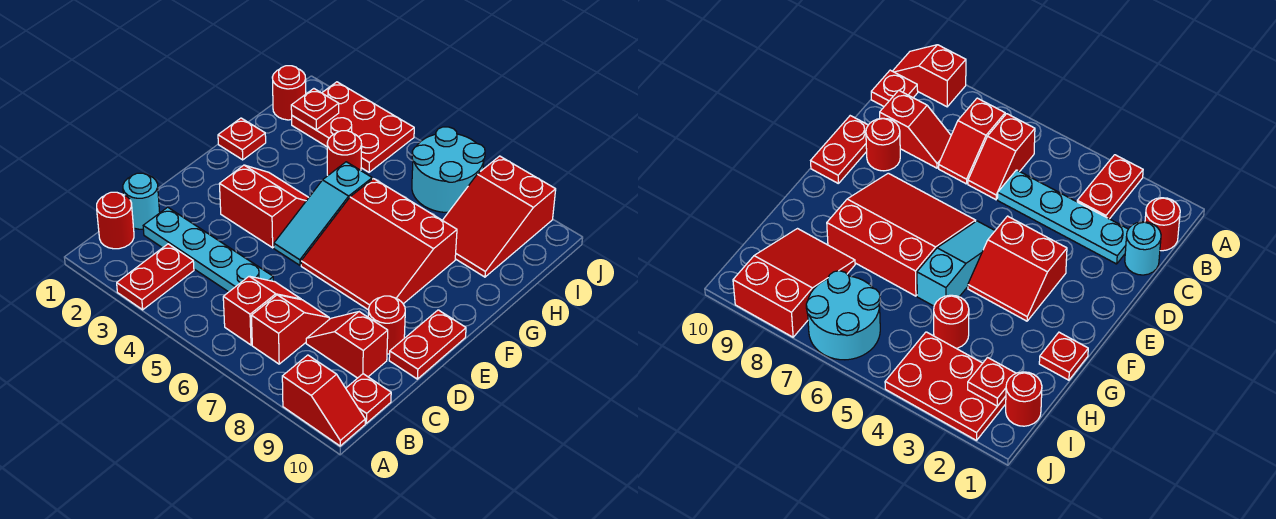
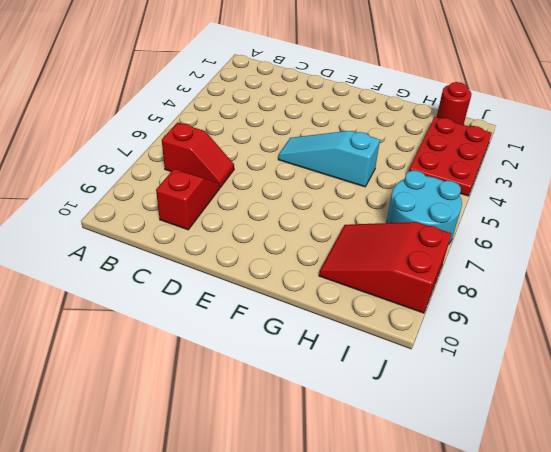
none -> red 1x2 plate [117,244,194,310]
none -> red 1x2 slope [282,355,365,446]
none -> red 1x1 round brick [97,192,134,249]

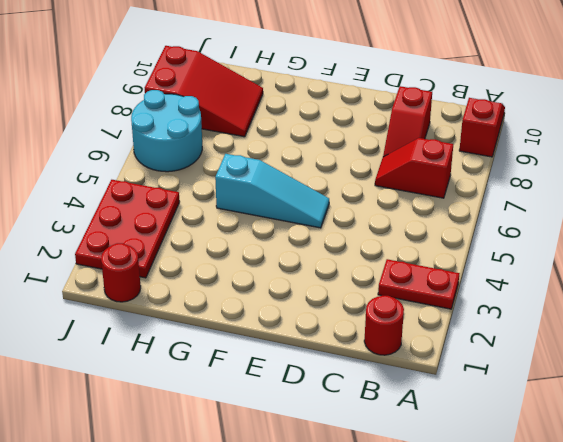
none -> red 1x2 slope [223,276,300,345]
none -> red 1x1 plate [346,374,391,423]
none -> cyan 1x1 round brick [123,173,160,229]

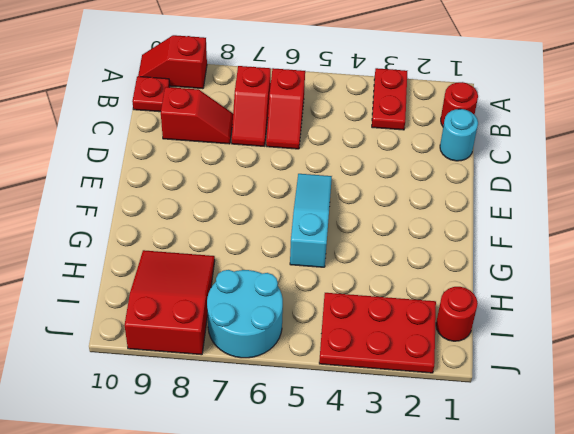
none -> cyan 1x4 plate [143,207,273,292]
none -> red 1x1 round brick [368,296,405,354]
none -> red 1x2 plate [389,310,466,379]

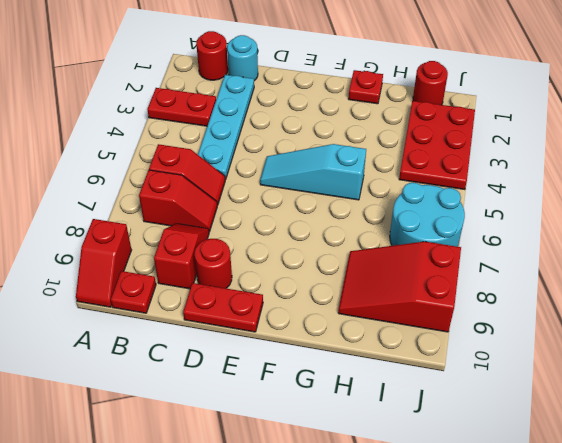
none -> red 2x2 slope [220,165,309,248]
none -> red 3x3 slope [301,179,457,310]
none -> red 1x1 round brick [327,131,362,175]

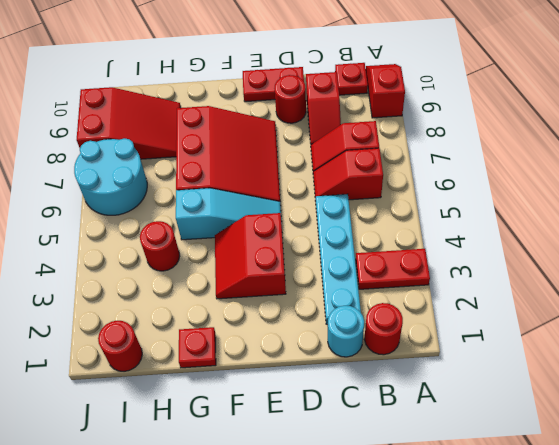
none -> red 2x3 plate [292,82,414,172]
none -> red 1x1 plate [291,89,339,130]

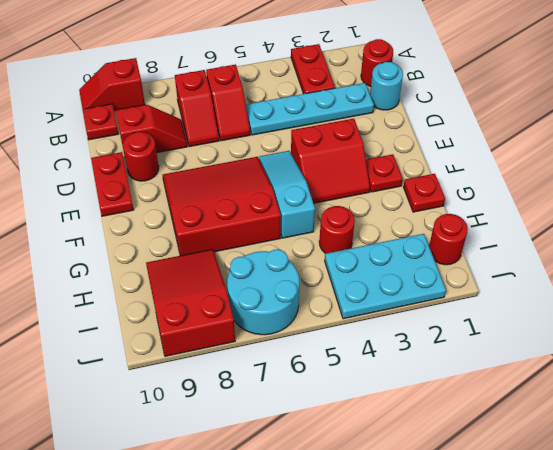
red 1x1 plate [366,154,403,192] -> red 1x1 plate moved to [291,89,339,130]
cyan 2x3 plate [325,234,446,319] -> red 2x3 plate [292,82,414,172]

